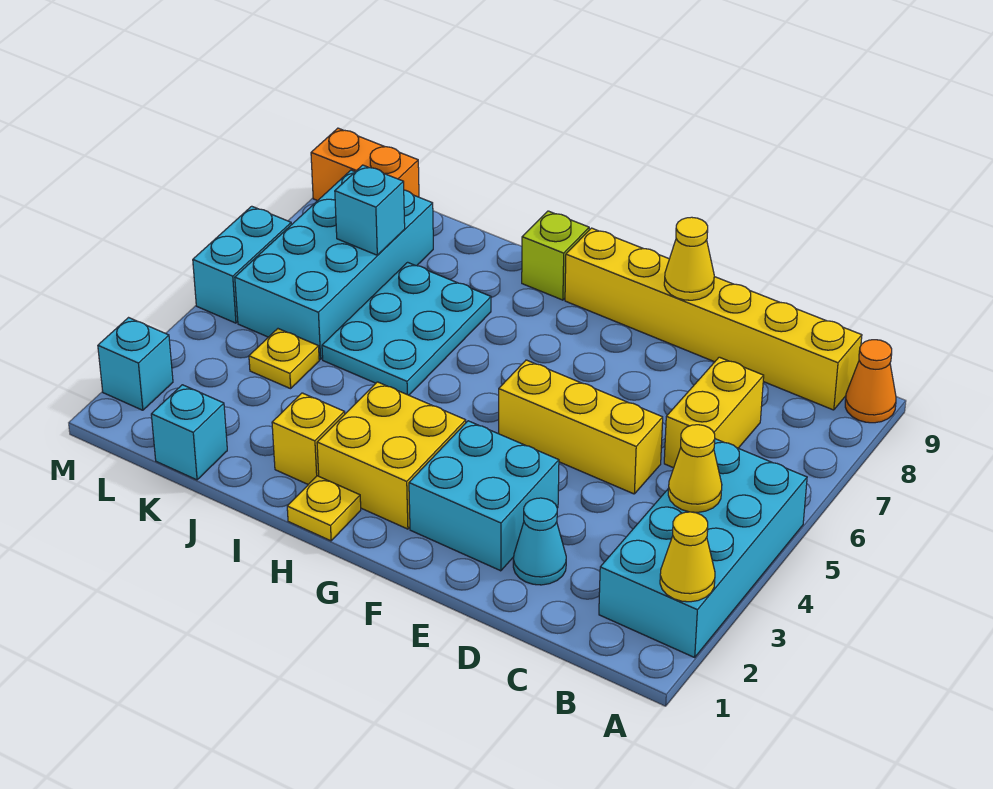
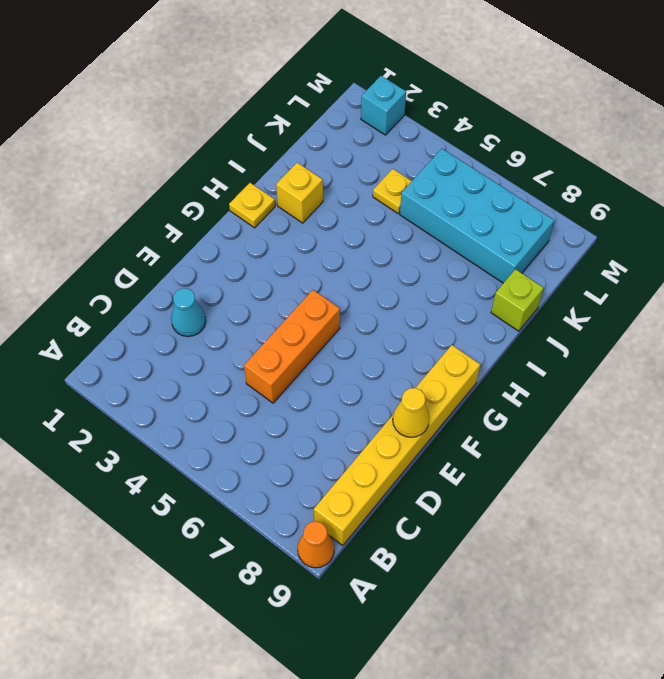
orange 1x3 brick [244,290,340,403] -> yellow 1x3 brick [499,360,663,494]
lime 1x1 brick [491,269,544,331] -> lime 1x1 brick moved to [522,211,589,300]
none -> cyan 2x4 brick [599,439,807,657]
none -> yellow 1x2 brick [664,357,764,468]
none -> cyan 2x2 brick [409,421,559,571]

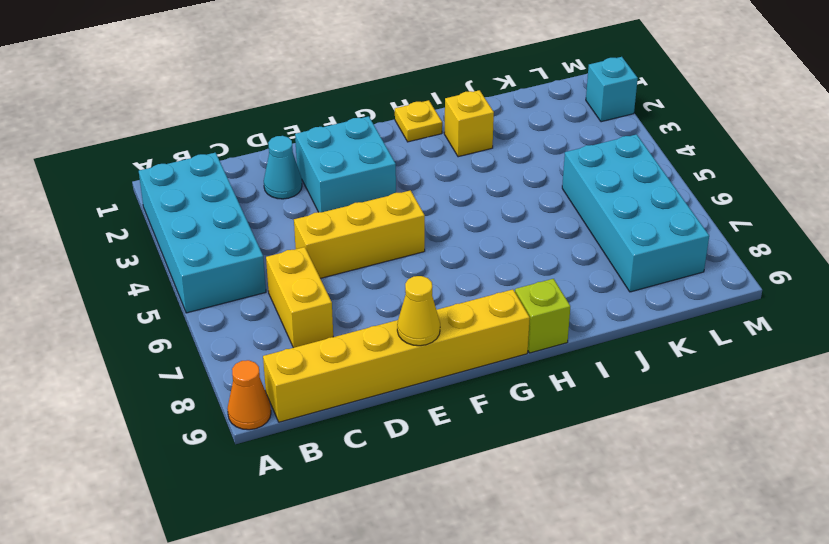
none -> yellow 2x2 brick [317,382,466,529]
none -> cyan 2x3 plate [322,262,491,395]
none -> cyan 1x1 brick [151,385,227,480]

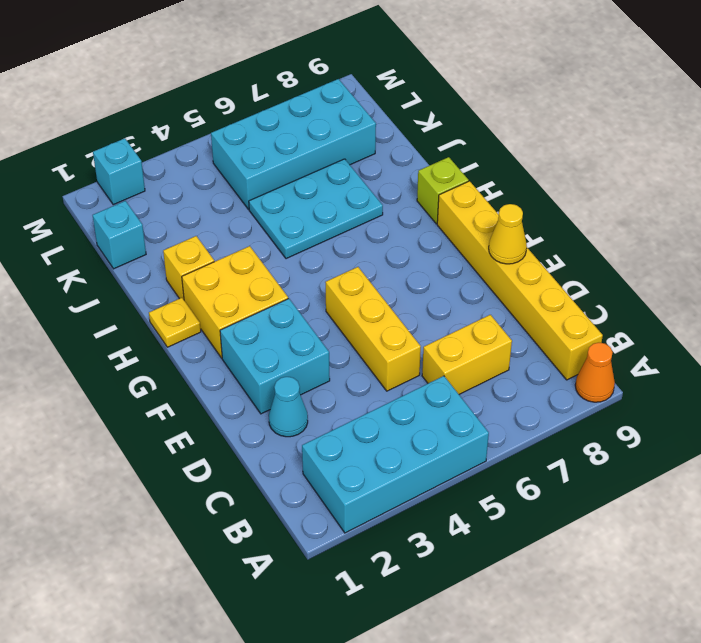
none -> yellow 1x1 plate [249,329,319,389]
none -> orange 1x2 brick [311,128,419,201]
none -> cyan 1x2 brick [193,206,291,323]

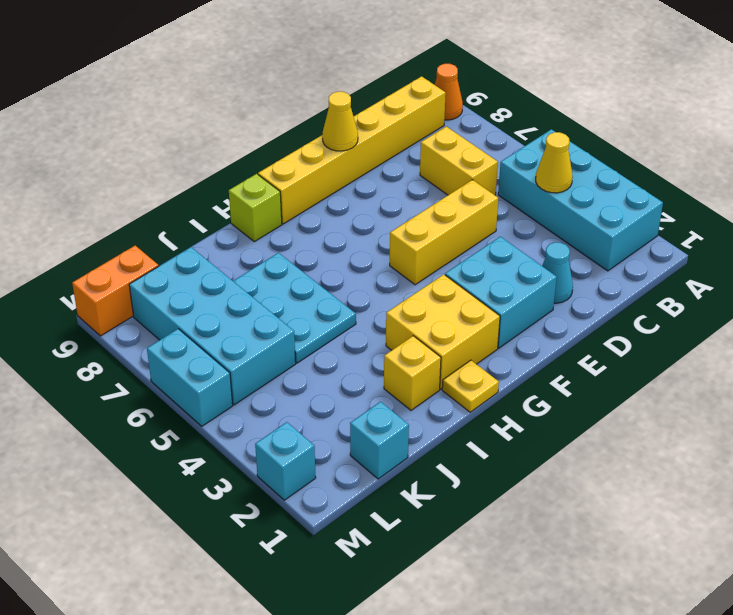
none -> yellow 1x1 plate [249,329,319,389]
none -> yellow 1x1 cone [660,512,715,602]
none -> cyan 1x1 brick [335,165,405,255]

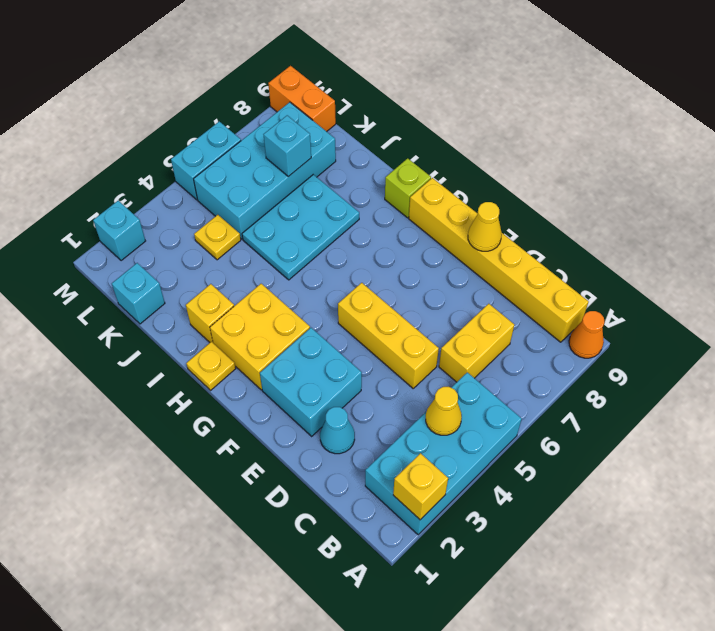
yellow 1x1 brick [393,453,448,520] -> yellow 1x1 cone [660,512,715,602]

